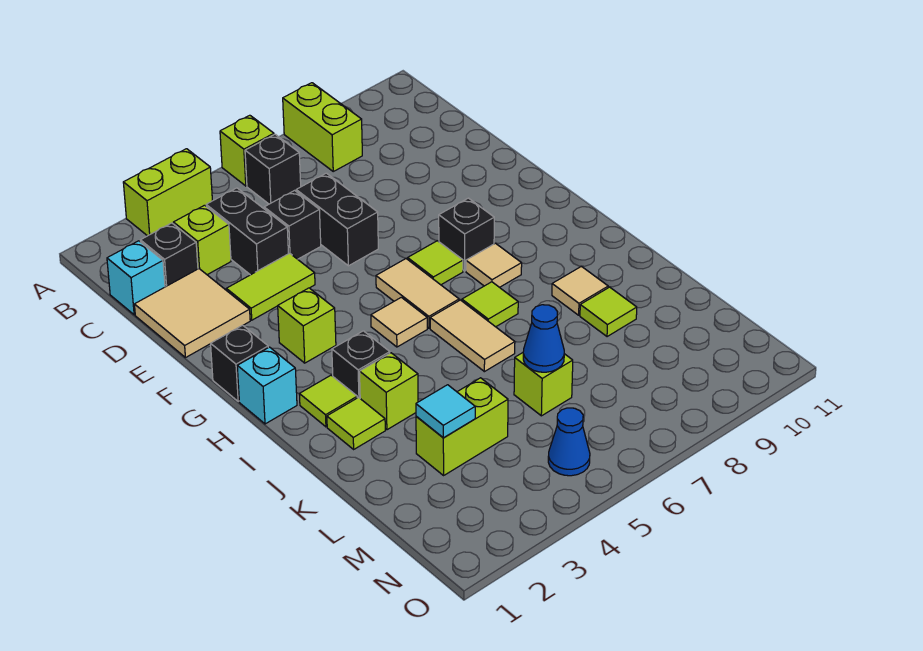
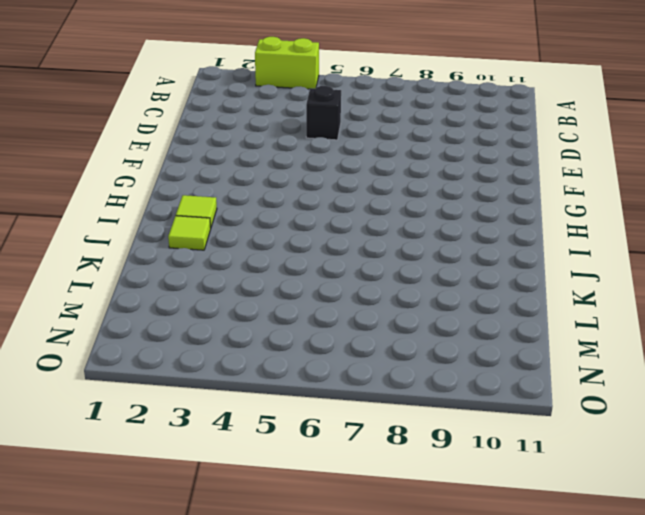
none -> lime 1x1 brick [220,115,274,186]
none -> lime 1x2 brick [283,83,362,171]
none -> black 1x1 brick [245,134,301,204]
none -> cyan 1x1 brick [107,241,165,315]

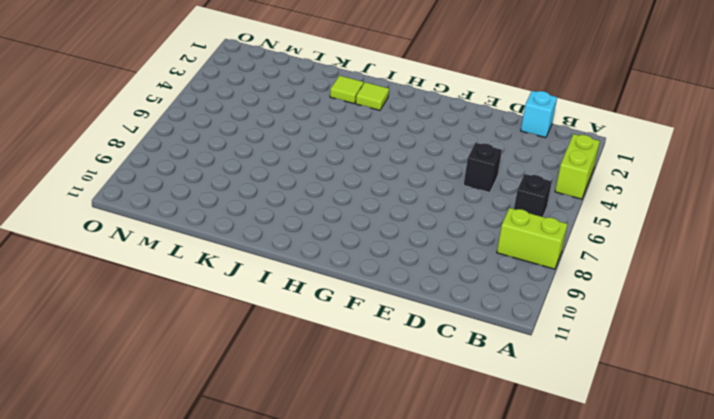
none -> lime 1x1 brick [220,115,274,186]
none -> black 1x1 brick [140,223,198,287]
none -> lime 1x1 brick [173,205,231,275]
none -> black 1x2 brick [206,188,289,275]

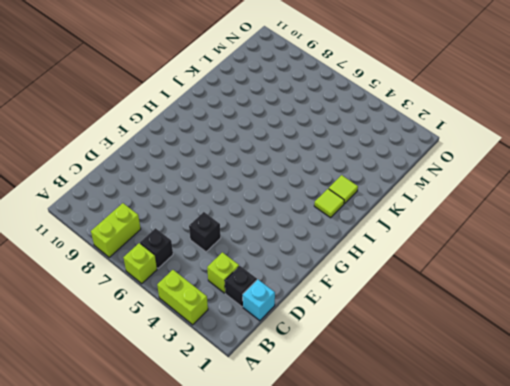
none -> black 1x2 brick [206,188,289,275]
none -> tan 2x2 tile [134,269,250,358]
none -> black 1x2 brick [296,173,378,266]
none -> lime 1x2 tile [226,253,315,320]

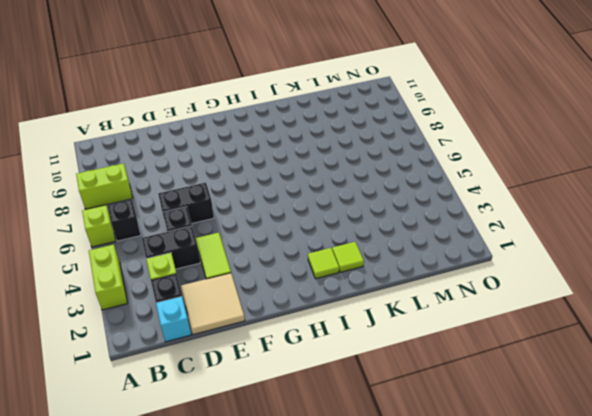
none -> black 1x1 brick [211,325,268,401]
none -> lime 1x1 brick [278,288,336,363]
none -> tan 1x2 tile [376,259,459,328]
none -> lime 1x1 tile [408,241,463,285]

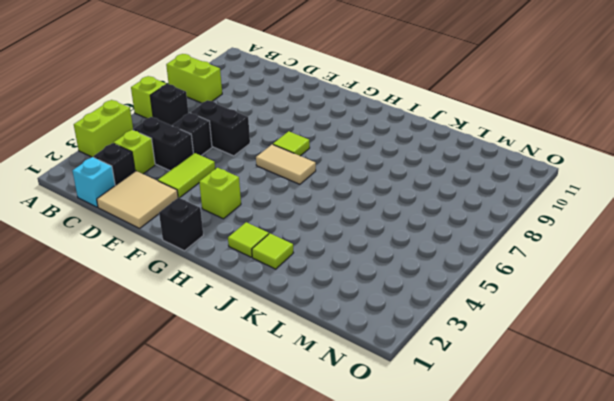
none -> black 1x1 brick [439,198,494,271]
none -> cyan 1x1 brick [237,347,297,424]
none -> tan 1x1 tile [371,297,427,347]
none -> tan 1x1 tile [466,243,522,287]

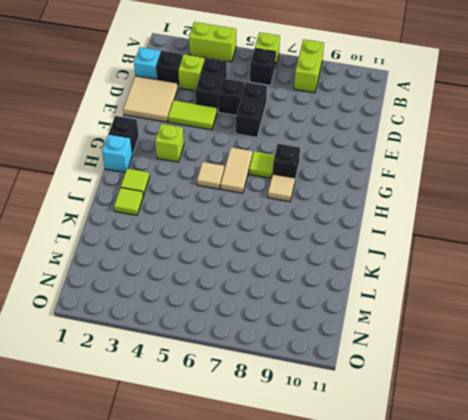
none -> black 1x1 brick [332,331,390,398]
none -> tan 1x2 tile [430,300,515,372]
none -> lime 1x1 tile [462,282,518,327]
none -> lime 1x1 brick [360,353,418,430]

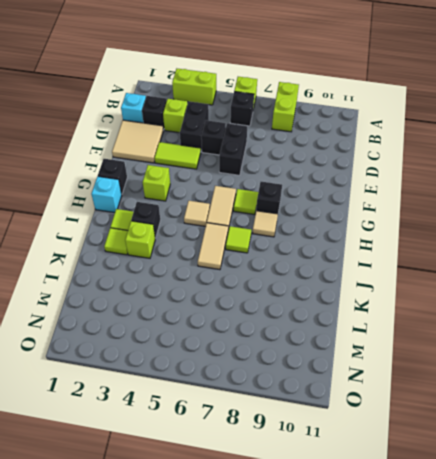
none -> tan 1x1 tile [552,266,608,315]
none -> lime 1x1 tile [580,287,637,337]
none -> lime 1x2 brick [416,378,508,475]
none -> lime 1x1 brick [514,353,573,416]

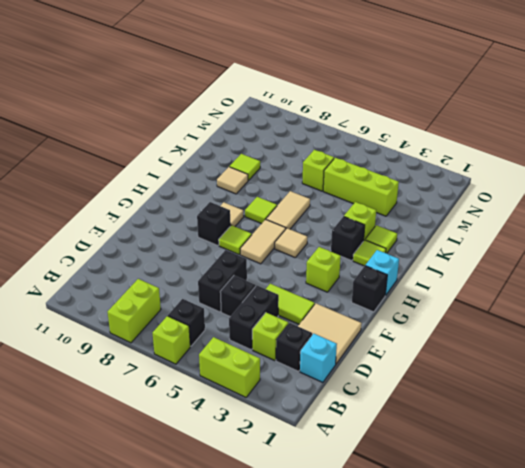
lime 1x3 brick [323,158,399,216] -> lime 1x2 brick [416,378,508,475]
none -> blue 1x1 cone [548,408,590,476]
none -> cyan 1x1 tile [416,385,475,438]
none -> blue 1x1 cone [523,305,564,372]

